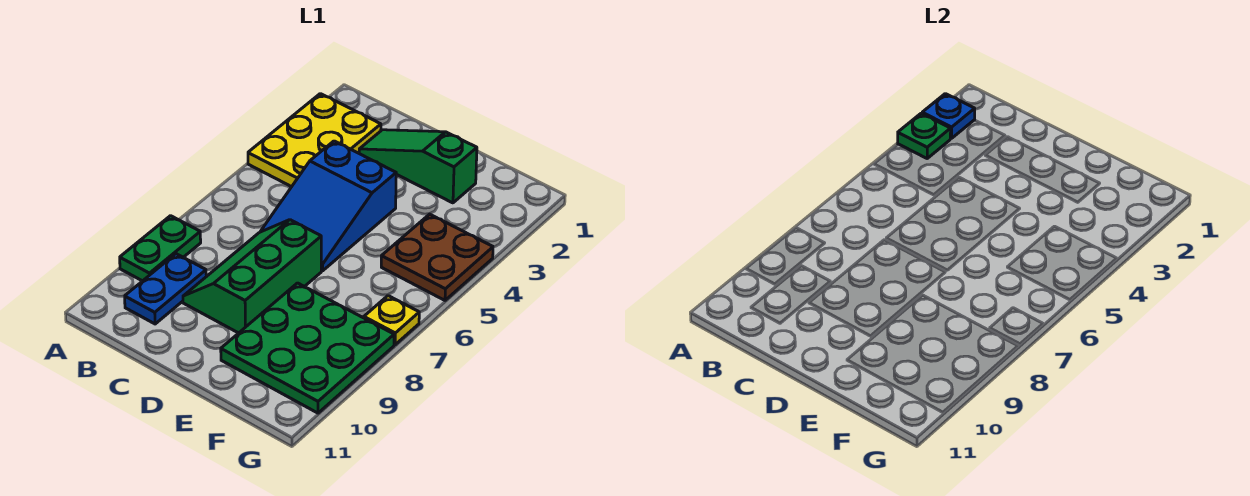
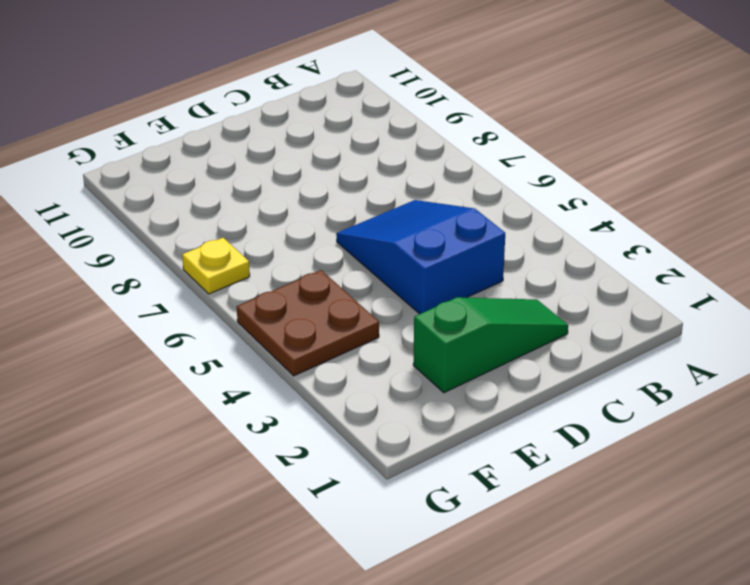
none -> yellow 2x3 plate [248,94,381,187]
none -> green 1x2 plate [120,216,201,281]

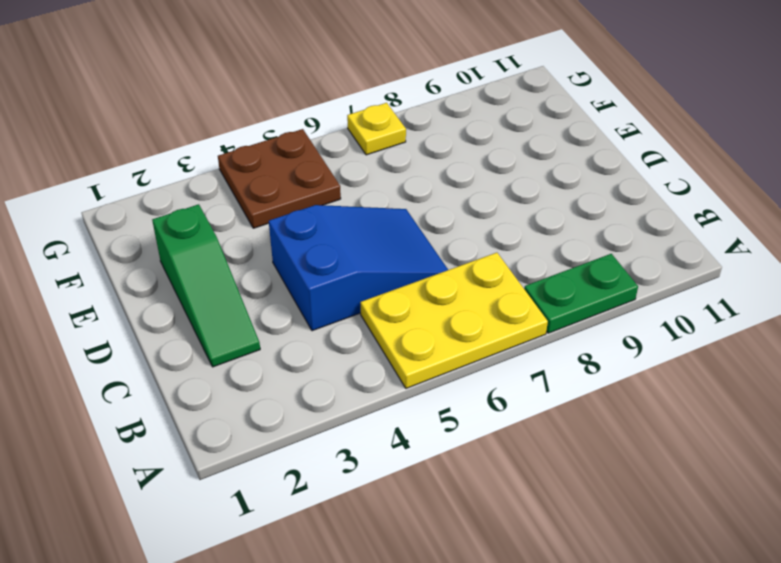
yellow 2x3 plate [360,253,548,388] -> yellow 2x3 plate moved to [248,94,381,187]
none -> blue 1x2 plate [125,254,206,324]
none -> green 2x3 slope [183,220,321,333]

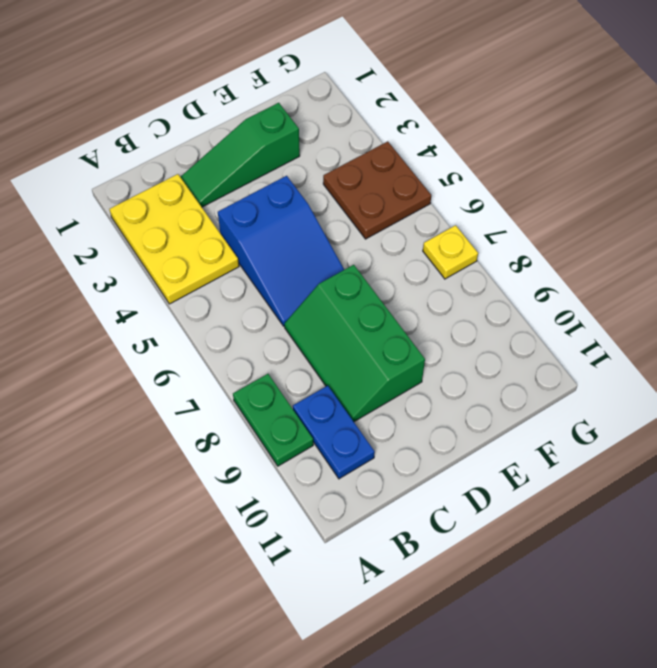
none -> green 3x3 plate [221,283,394,413]
none -> blue 1x1 plate [922,94,975,138]

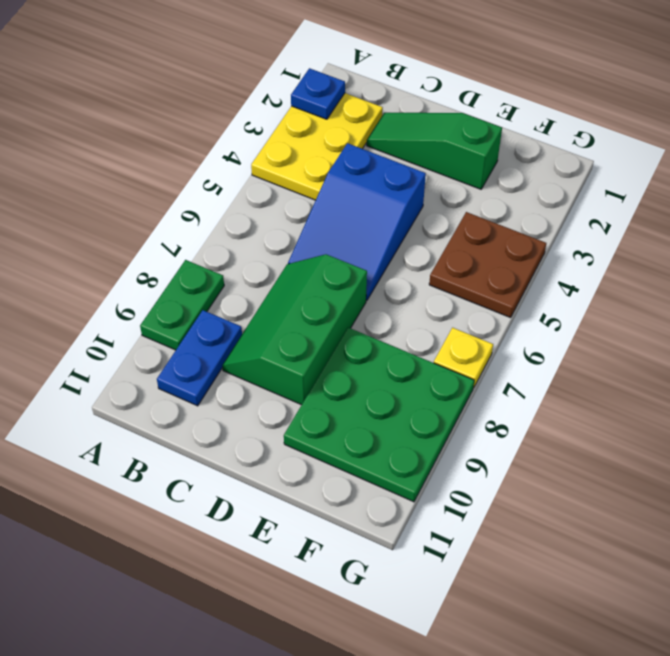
none -> green 1x1 plate [898,113,951,158]

